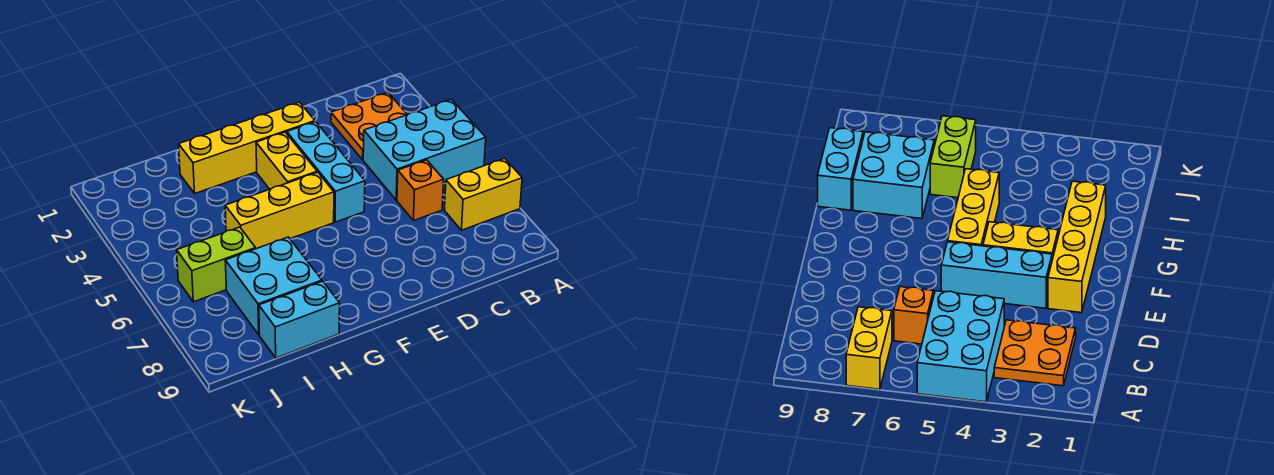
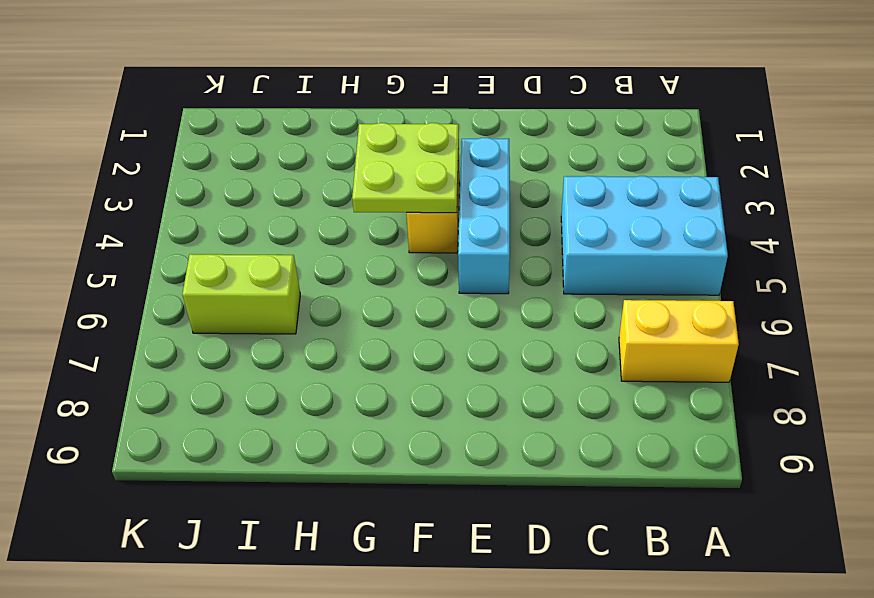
lime 2x2 plate [352,123,459,213] -> none
none -> orange 2x2 plate [331,93,407,160]
none -> orange 1x1 brick [397,160,444,221]

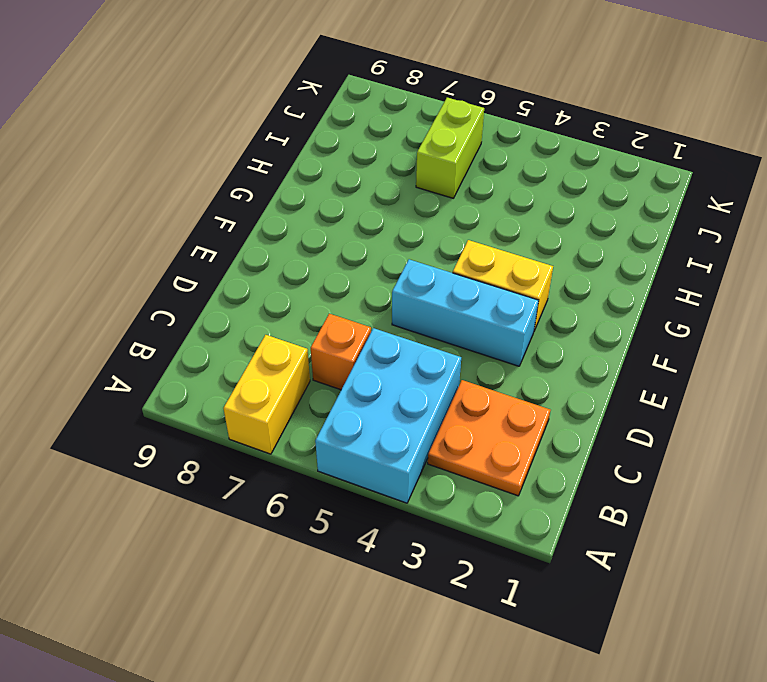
none -> yellow 1x4 brick [179,102,315,193]
none -> yellow 1x3 brick [225,172,334,249]

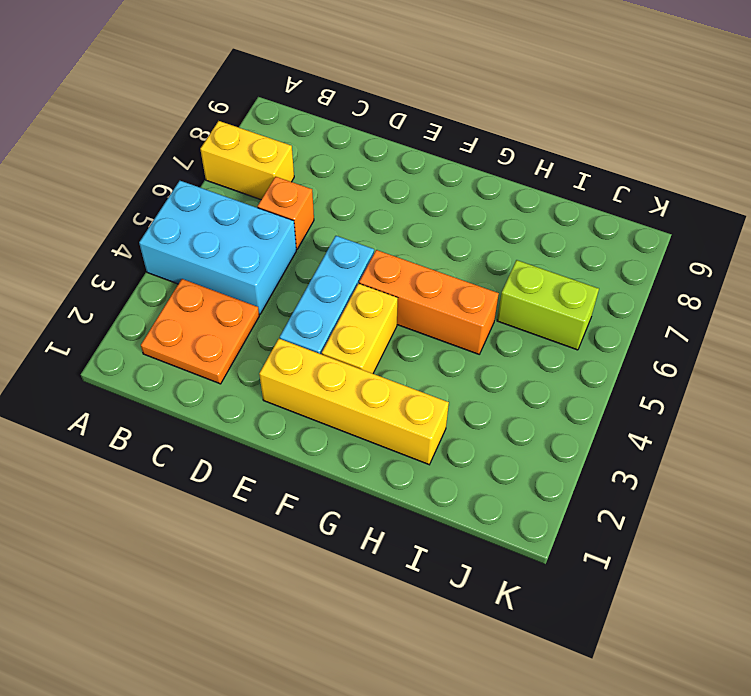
orange 1x3 brick [359,250,499,354] -> yellow 1x3 brick [225,172,334,249]
none -> cyan 2x2 brick [225,237,322,335]
none -> cyan 1x2 brick [259,281,340,358]

